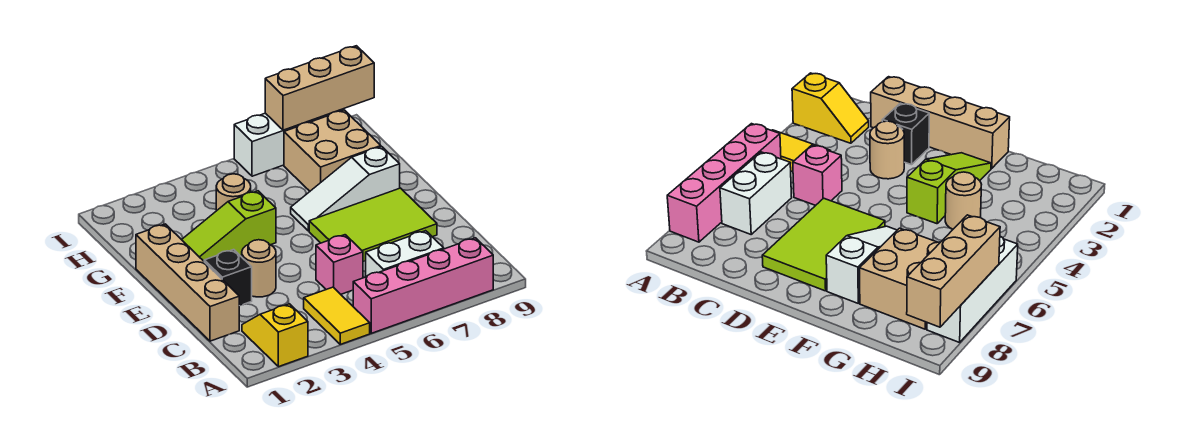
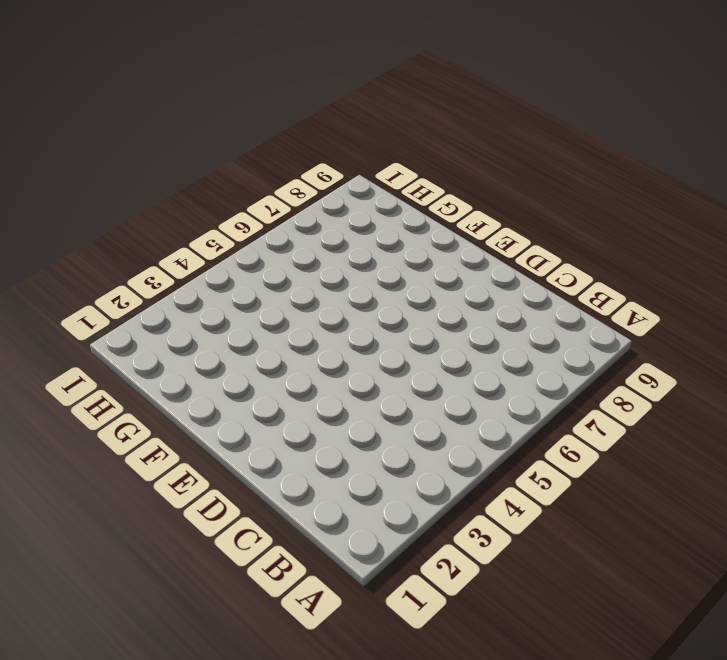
none -> yellow 1x2 slope [242,304,308,367]
none -> yellow 1x2 tile [304,287,370,344]
none -> pink 1x4 brick [353,238,493,333]

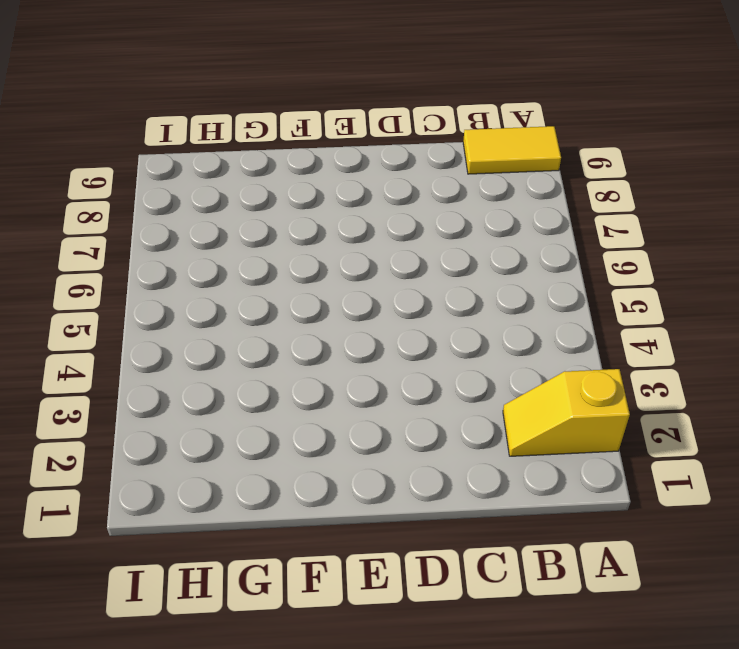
yellow 1x2 tile [463,126,561,174] -> yellow 1x2 tile moved to [304,287,370,344]
none -> pink 1x4 brick [353,238,493,333]
none -> white 1x2 brick [366,231,444,277]
none -> tan 1x4 brick [136,224,239,341]

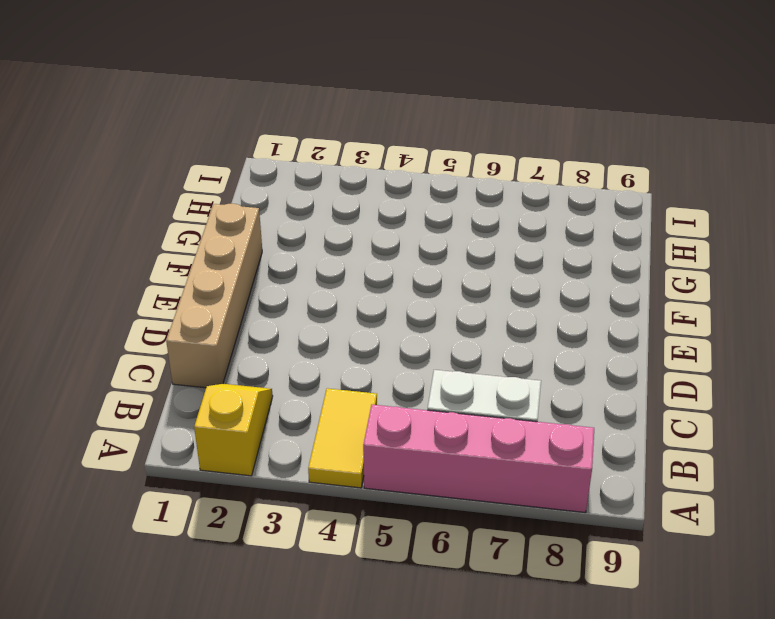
none -> pink 1x1 brick [316,235,363,294]
none -> black 1x1 brick [204,250,252,306]
none -> tan 1x1 round brick [242,240,276,297]

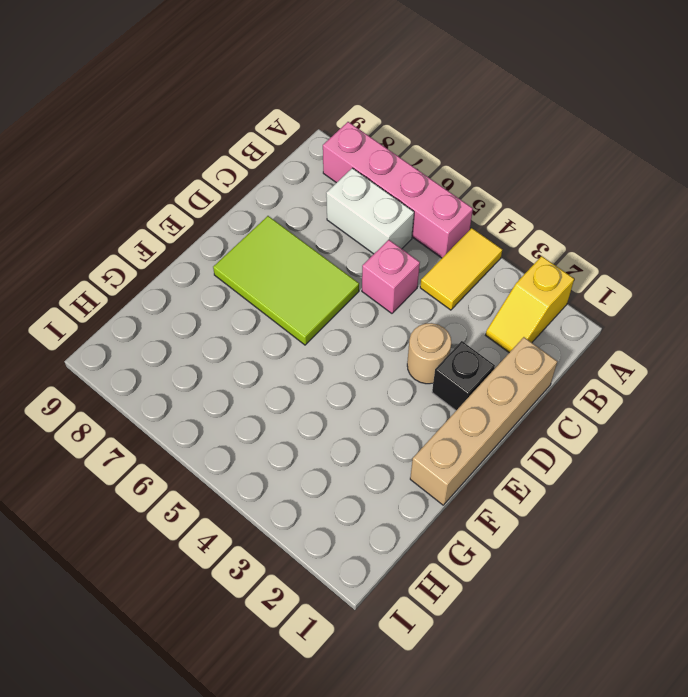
none -> lime 1x3 slope [182,191,276,261]
none -> white 1x3 slope [291,147,400,231]
none -> tan 1x1 round brick [216,174,251,211]

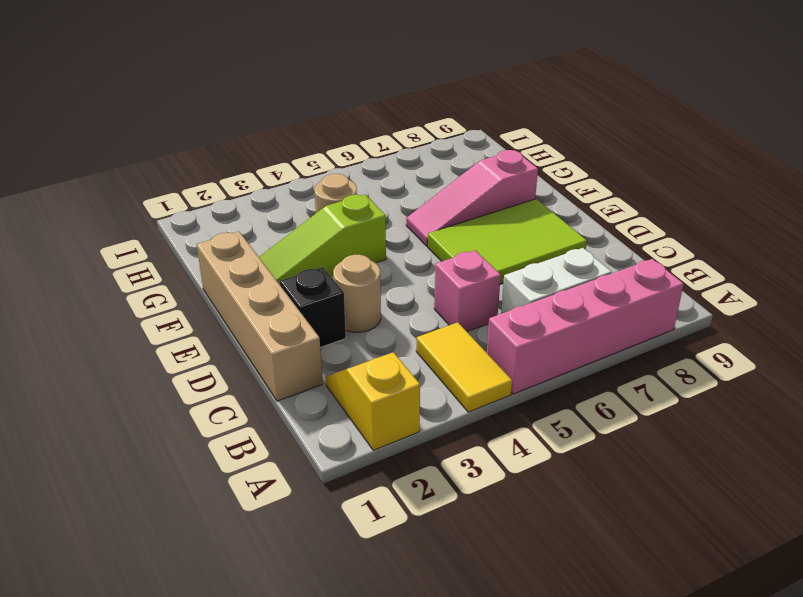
pink 1x3 slope [406,150,538,246] -> white 1x3 slope [291,147,400,231]
none -> tan 2x2 brick [284,110,381,191]
none -> white 1x3 brick [234,109,343,176]
none -> tan 1x3 brick [265,46,374,130]

